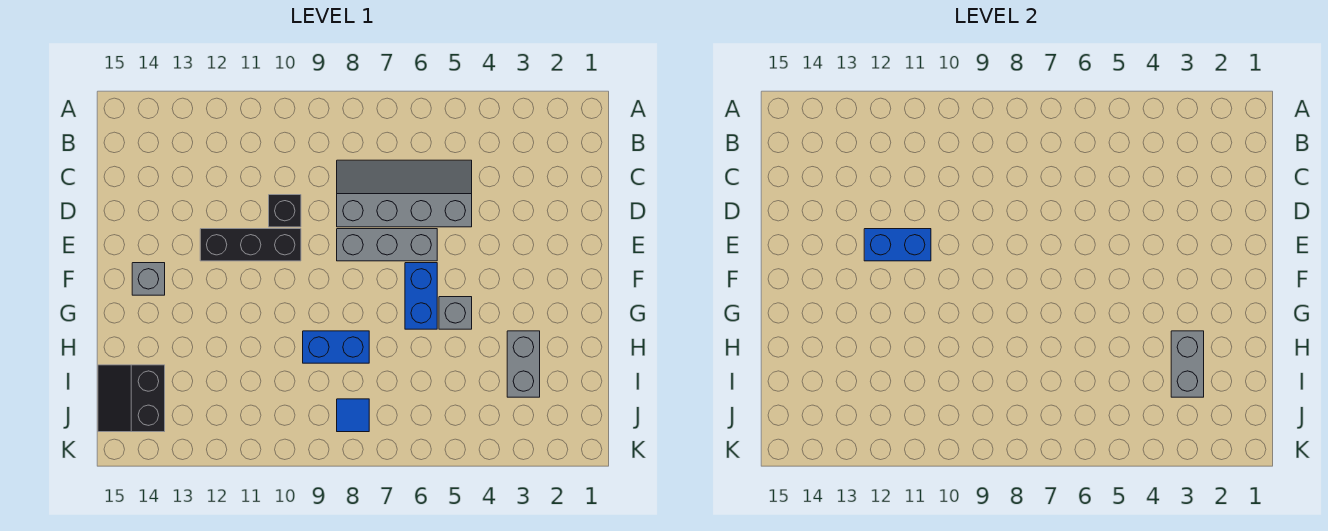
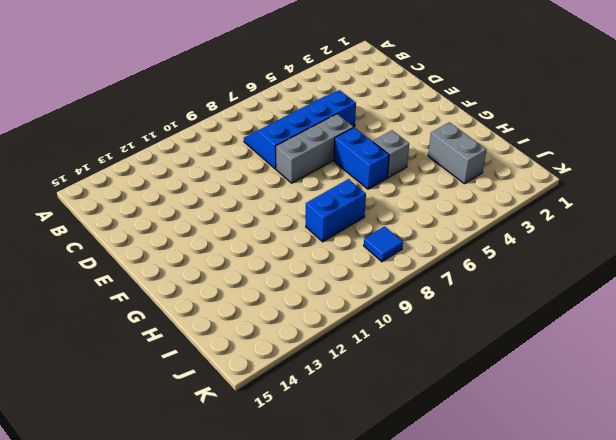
blue 2x4 slope [244,90,356,169] -> grey 2x4 slope [337,160,472,227]
none -> black 1x1 brick [269,195,301,227]
none -> black 1x3 brick [200,229,301,261]
none -> grey 1x1 brick [132,263,165,295]

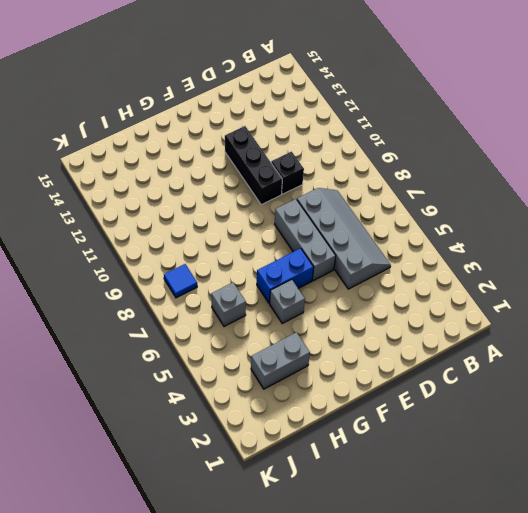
grey 1x1 brick [211,282,246,327] -> grey 1x1 brick moved to [132,263,165,295]
none -> blue 1x2 brick [303,331,369,363]
none -> black 2x2 slope [98,365,165,432]
none -> blue 1x2 brick [864,229,931,261]

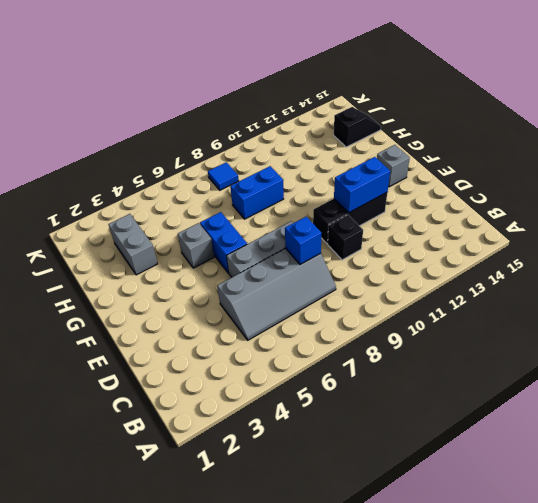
blue 1x1 brick [285,217,322,264] -> none
black 1x2 slope [334,107,381,147] -> black 2x2 slope [98,365,165,432]
none -> grey 1x2 brick [1171,331,1204,397]

